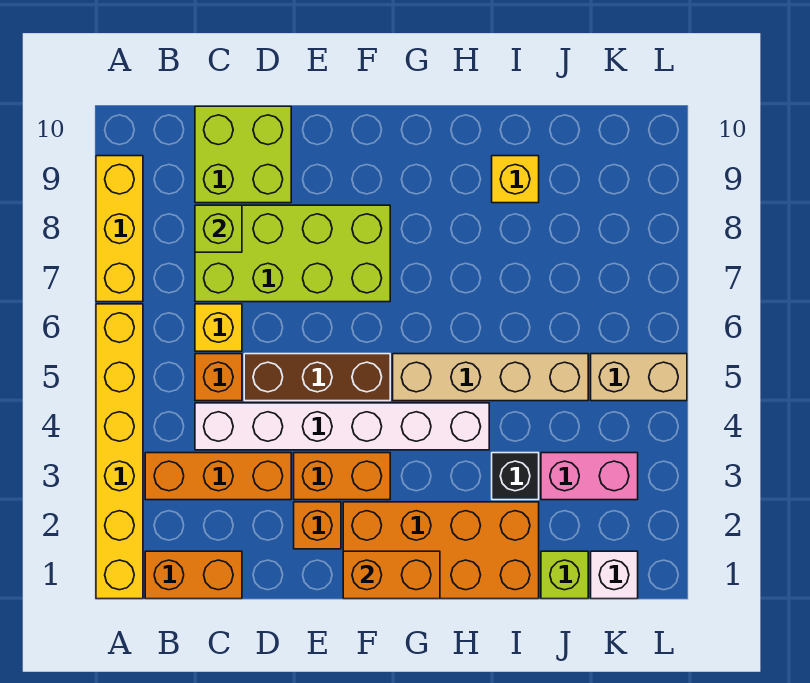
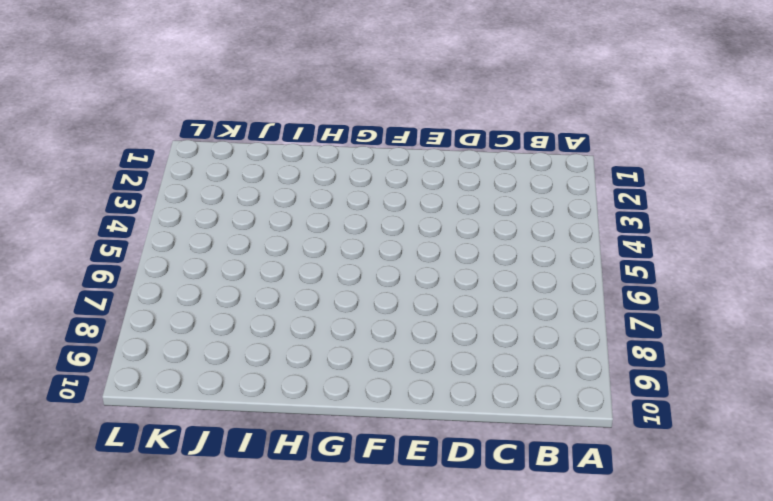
none -> yellow 1x6 brick [96,304,143,599]
none -> yellow 1x3 brick [96,156,143,302]
none -> orange 1x2 brick [145,551,242,599]

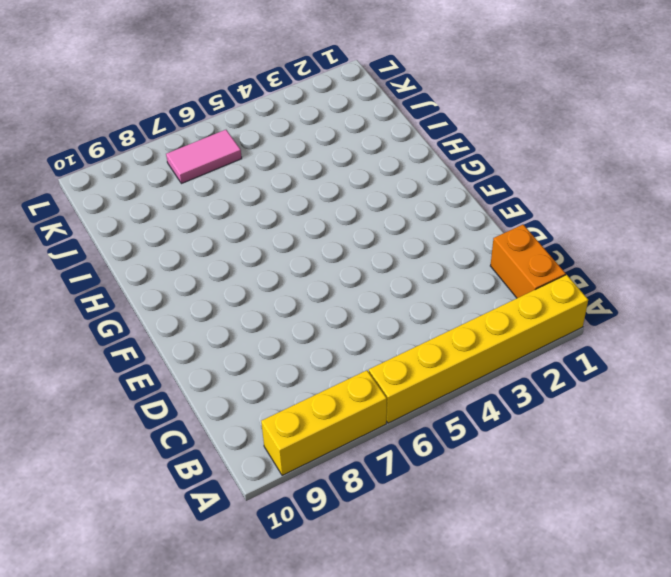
pink 1x2 tile [166,130,242,184] -> none
none -> orange 1x3 brick [145,453,291,500]
none -> white 1x6 brick [195,403,489,450]
none -> orange 1x1 brick [195,354,242,401]

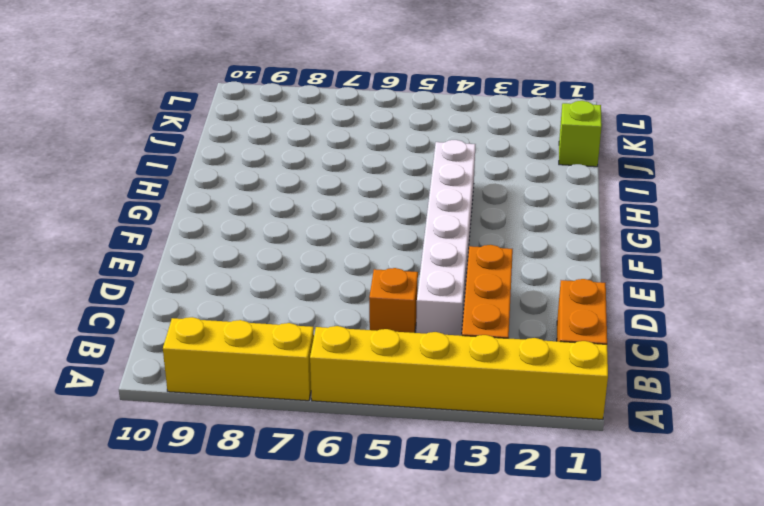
none -> yellow 1x1 brick [195,304,242,351]
none -> lime 2x4 brick [195,205,390,302]
none -> lime 2x2 brick [195,106,291,203]

